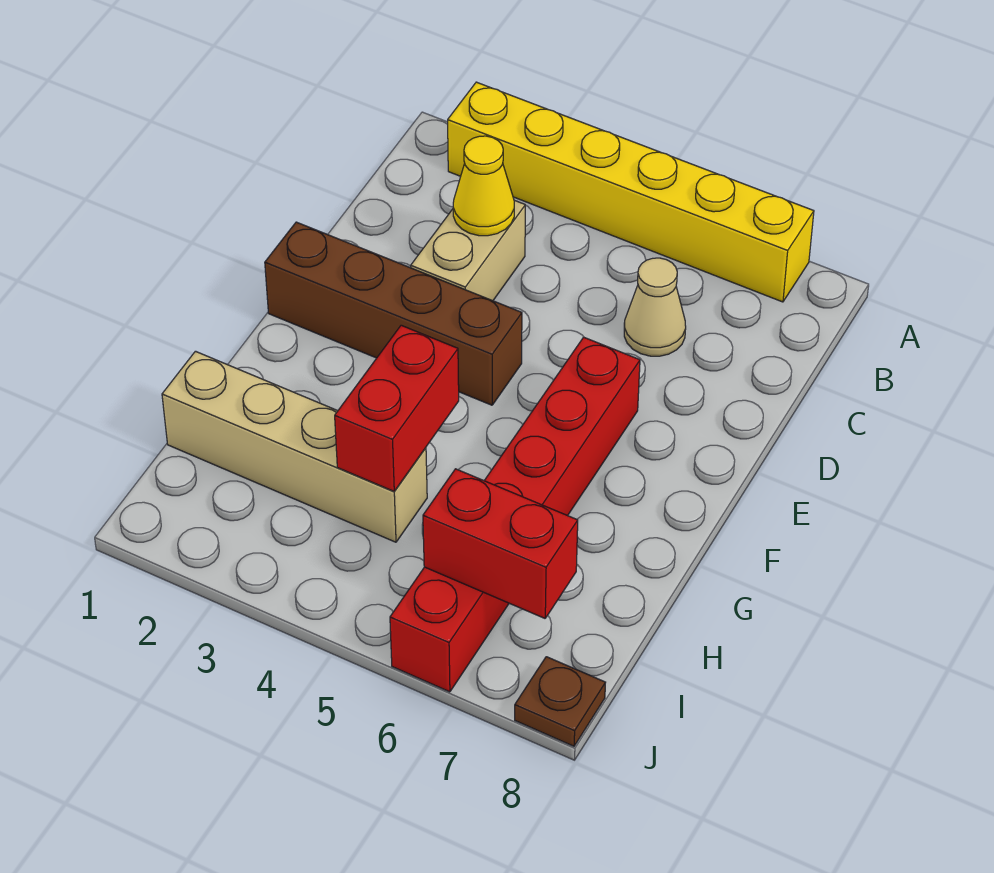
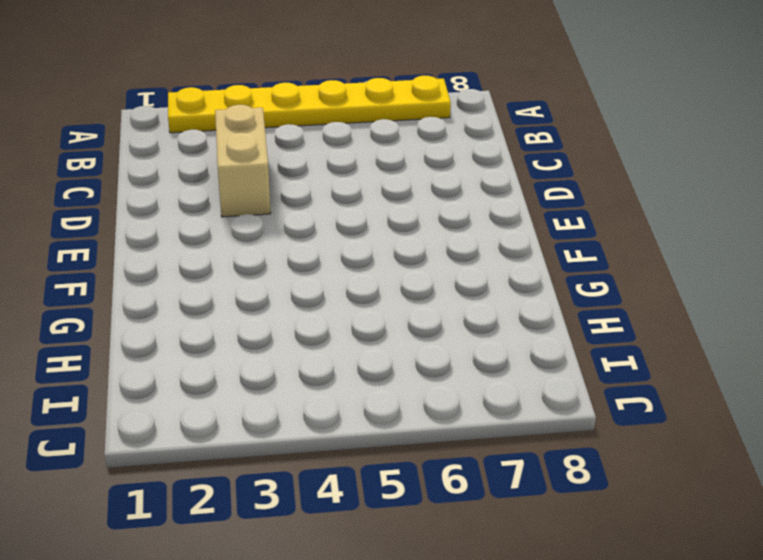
yellow 1x6 plate [168,76,451,133] -> yellow 1x6 brick [448,82,814,302]
none -> tan 1x1 cone [624,258,686,356]
none -> brown 1x4 brick [265,222,522,405]

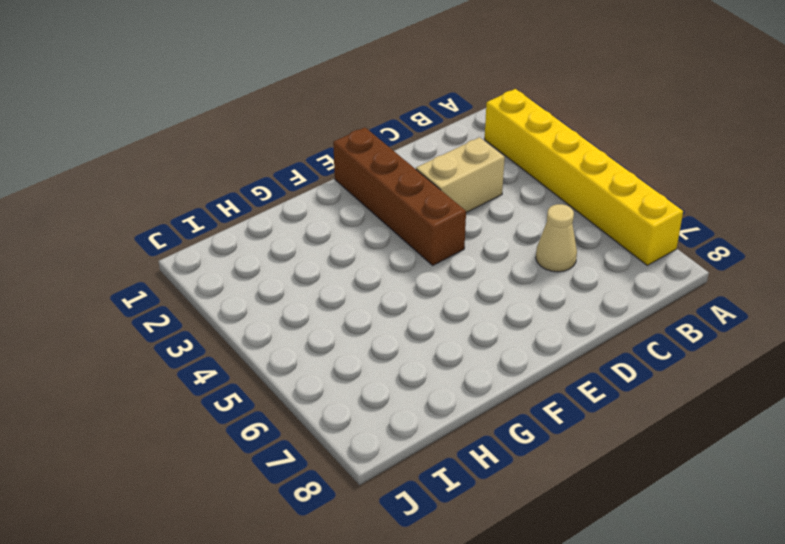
none -> red 1x6 brick [390,337,640,692]
none -> tan 1x4 brick [162,351,427,542]

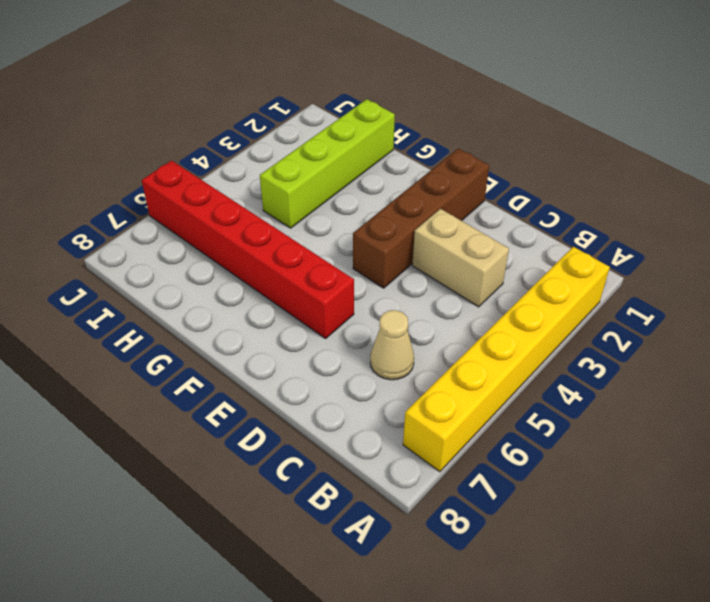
lime 1x4 brick [260,99,395,228] -> tan 1x4 brick [162,351,427,542]
none -> brown 1x1 plate [515,657,606,746]
none -> yellow 1x1 cone [453,136,514,236]

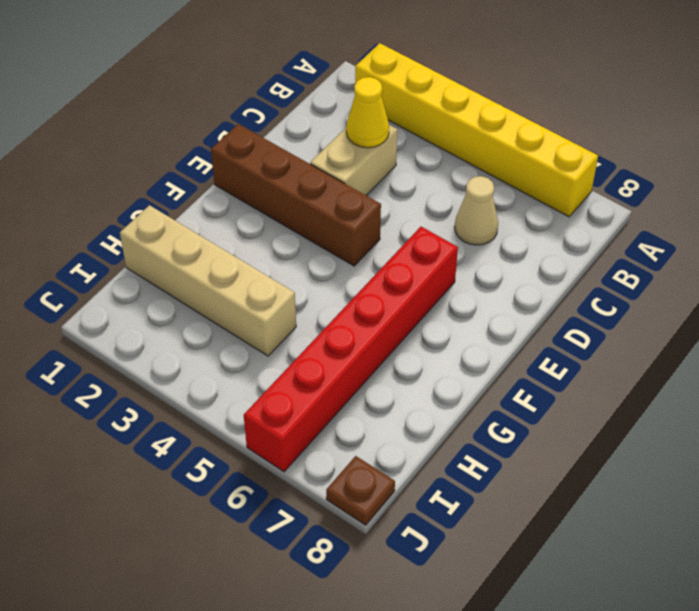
none -> red 1x2 brick [335,325,459,491]
none -> red 1x2 brick [423,469,578,618]

